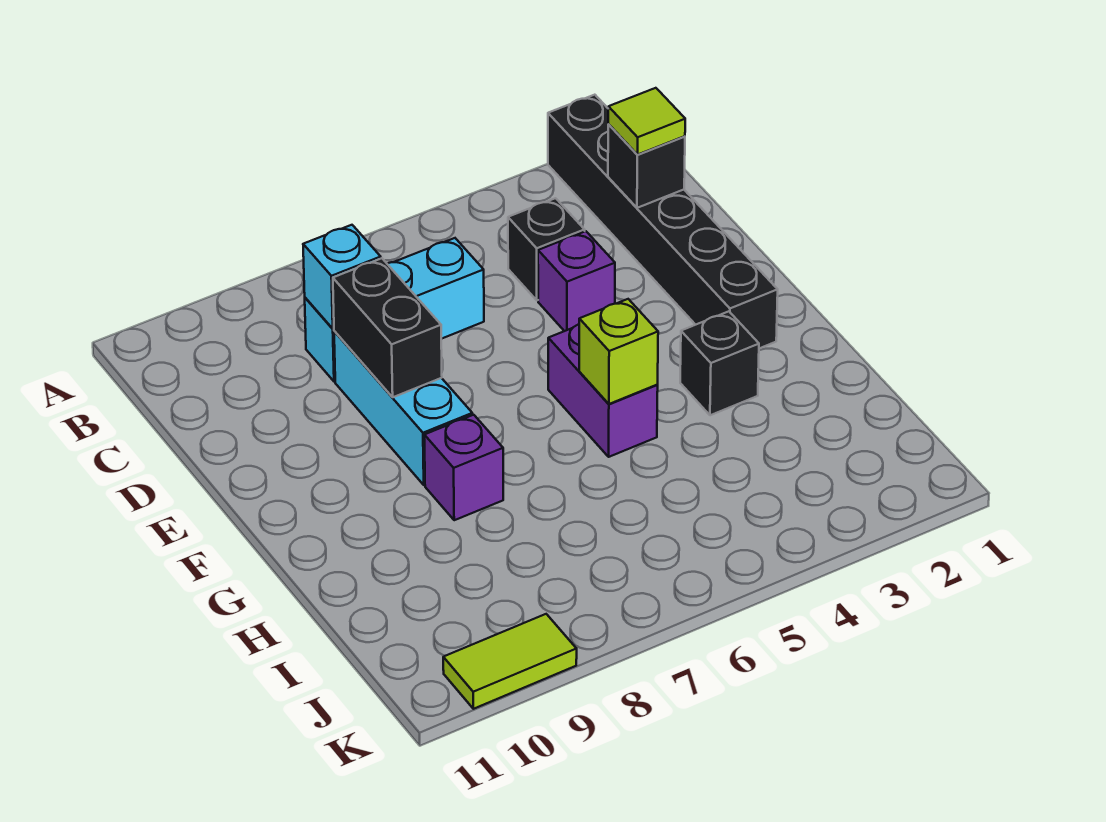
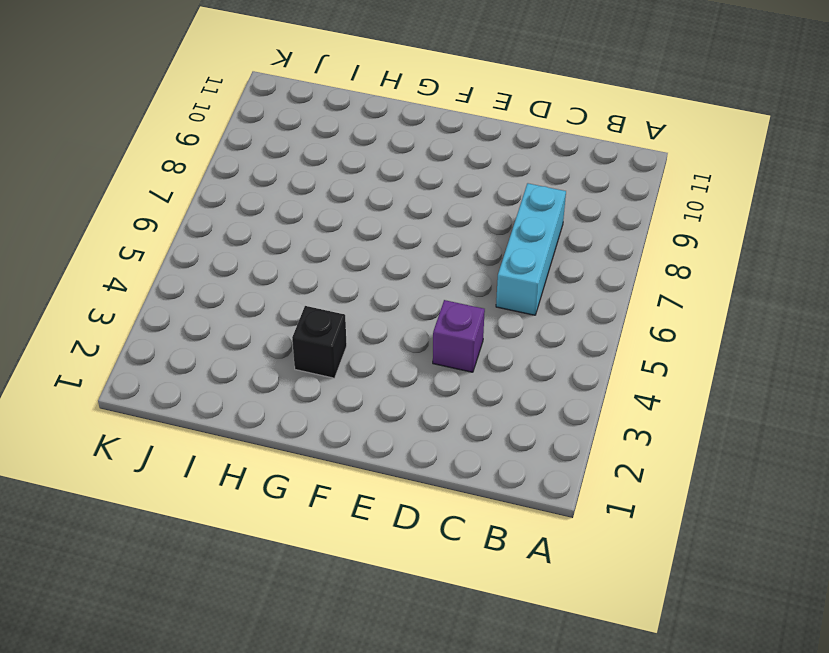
none -> black 1x6 brick [548,95,778,348]
none -> black 1x1 brick [508,198,585,300]
none -> cyan 1x3 brick [334,331,472,485]

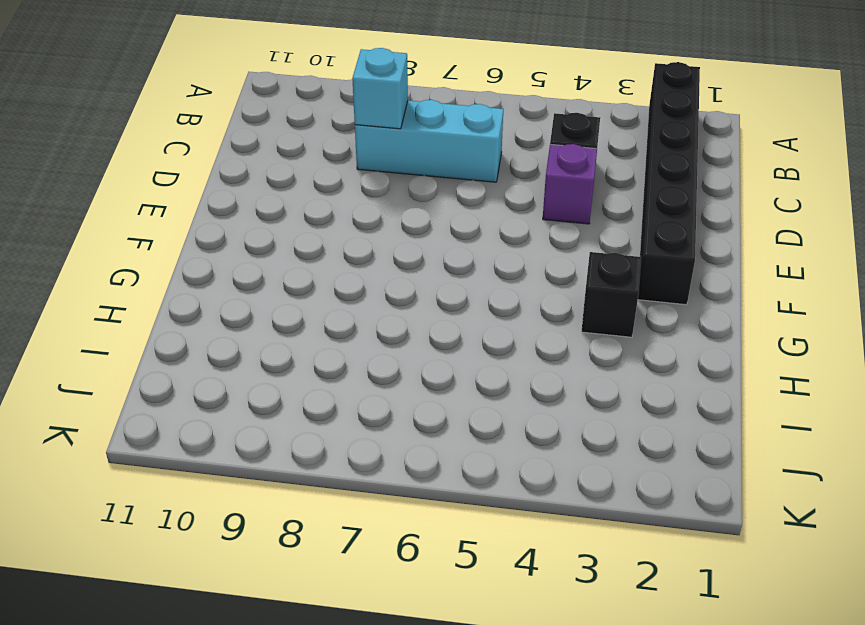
none -> cyan 1x3 brick [334,331,472,485]
none -> purple 1x2 brick [548,324,658,457]
none -> purple 1x1 brick [424,415,503,520]

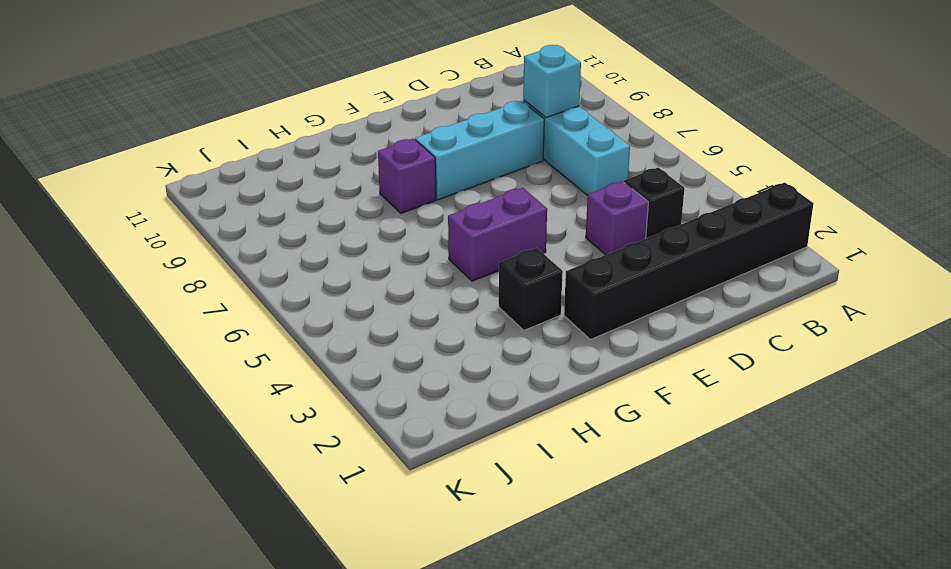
none -> lime 1x2 tile [443,614,577,709]
none -> black 1x1 brick [608,124,685,208]
none -> black 1x2 brick [333,258,442,397]

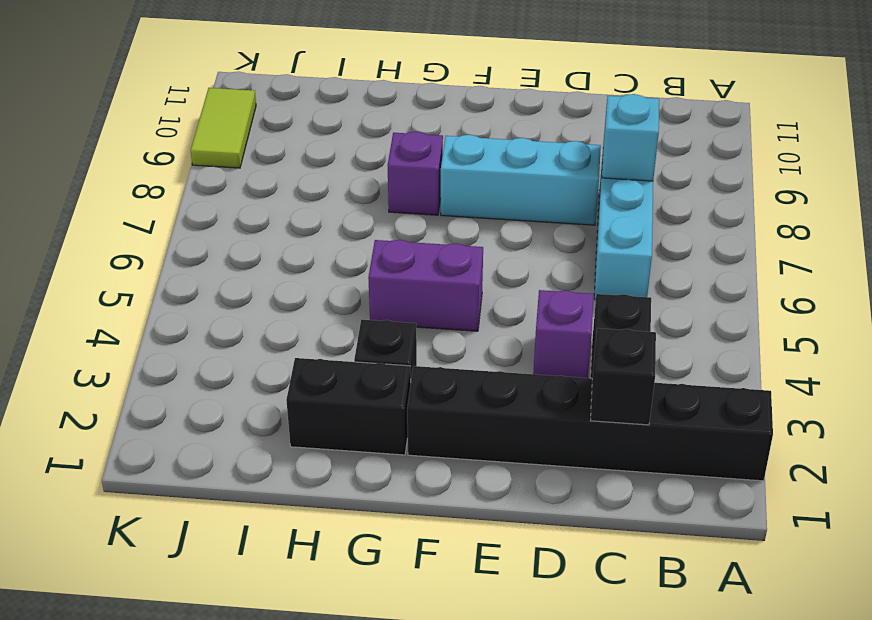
black 1x2 brick [286,358,411,455] -> black 1x2 brick moved to [333,258,442,397]
none -> lime 1x1 brick [579,299,658,404]
none -> lime 1x1 tile [608,88,685,155]

